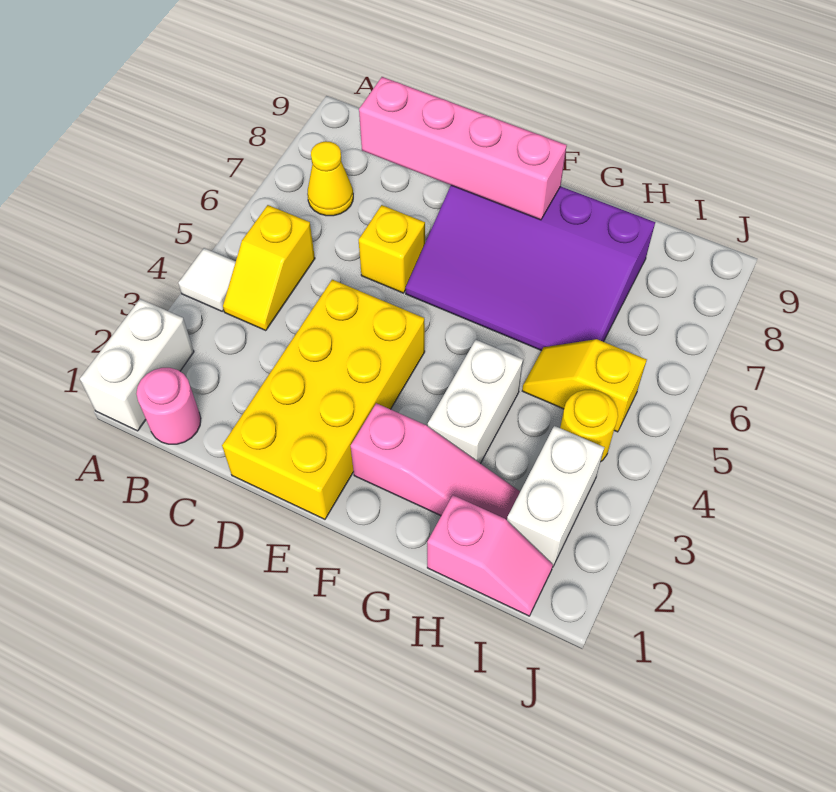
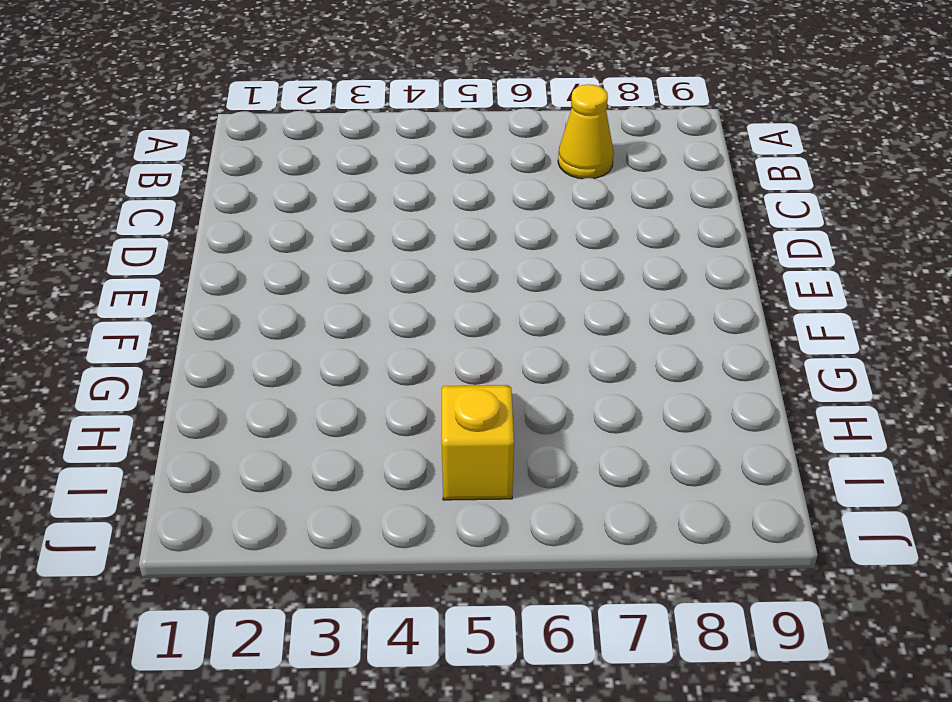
none -> white 1x2 brick [80,299,194,431]
none -> white 1x1 tile [178,248,236,311]
none -> pink 1x1 round brick [136,368,201,444]

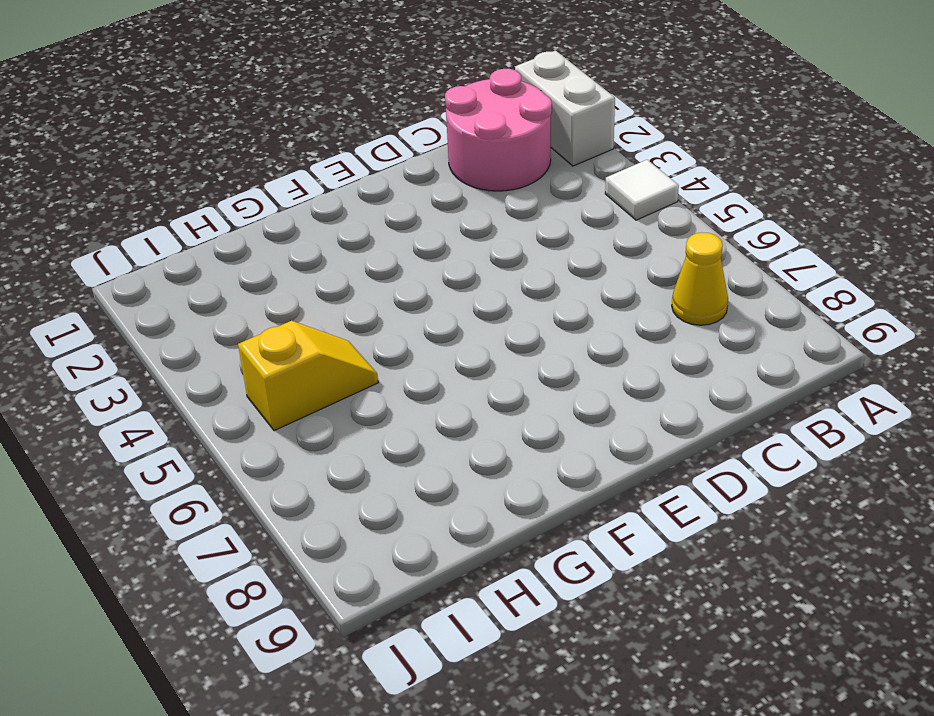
pink 2x2 round brick [445,69,552,191] -> pink 1x1 round brick [136,368,201,444]
none -> yellow 1x2 slope [223,205,315,331]
none -> yellow 2x4 brick [222,280,425,519]
none -> yellow 1x1 brick [359,205,425,293]

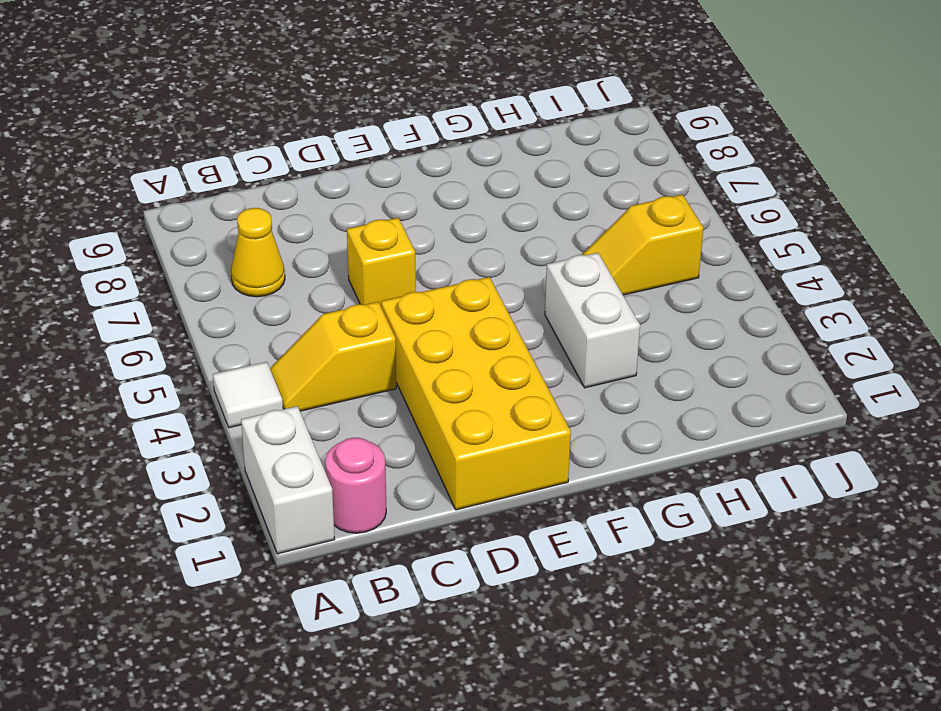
yellow 1x2 slope [270,302,396,411] -> yellow 1x2 slope turned to [223,205,315,331]
none -> purple 3x4 slope [405,185,655,351]
none -> pink 1x3 slope [351,403,520,520]
none -> pink 1x2 slope [427,495,553,616]

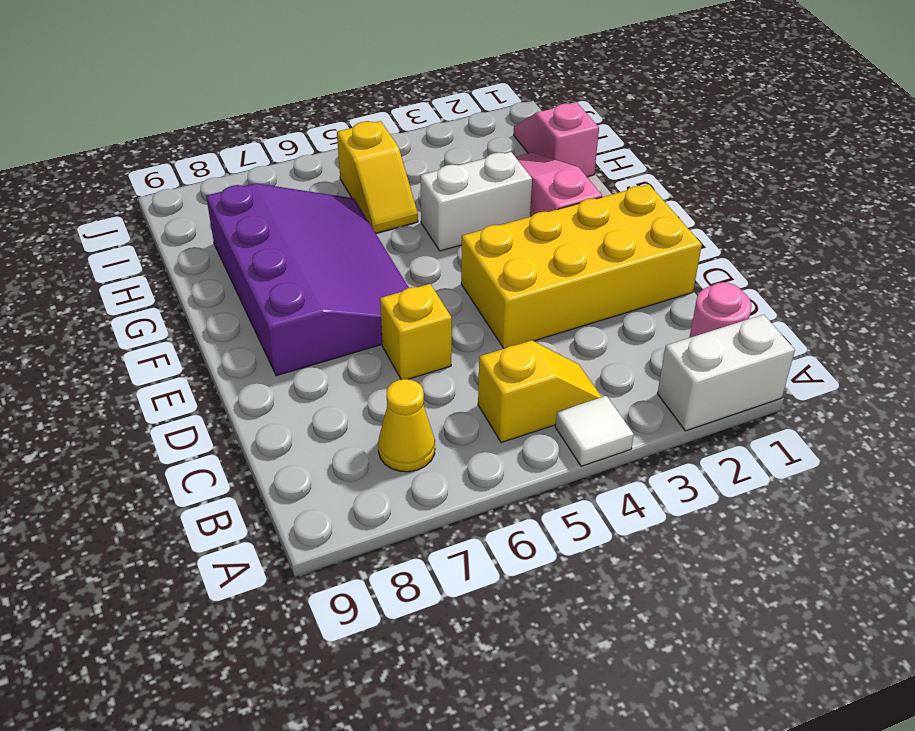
none -> white 1x2 brick [507,426,604,566]
none -> yellow 1x1 round brick [560,390,618,461]
none -> pink 1x4 brick [359,77,567,220]

